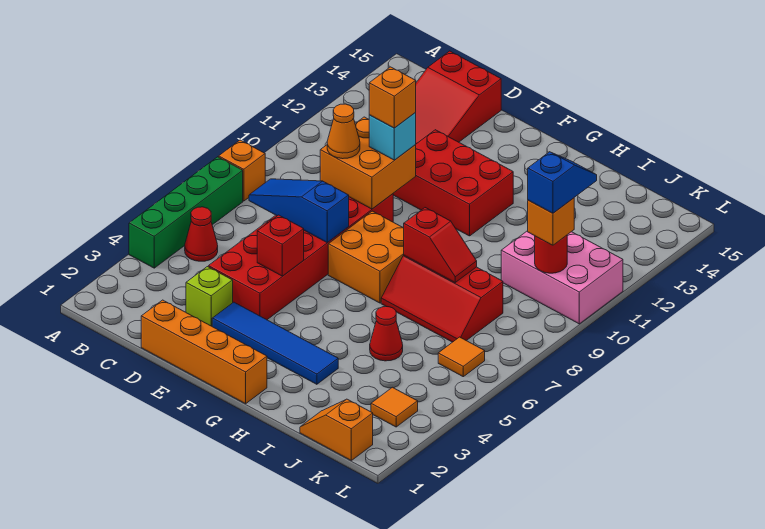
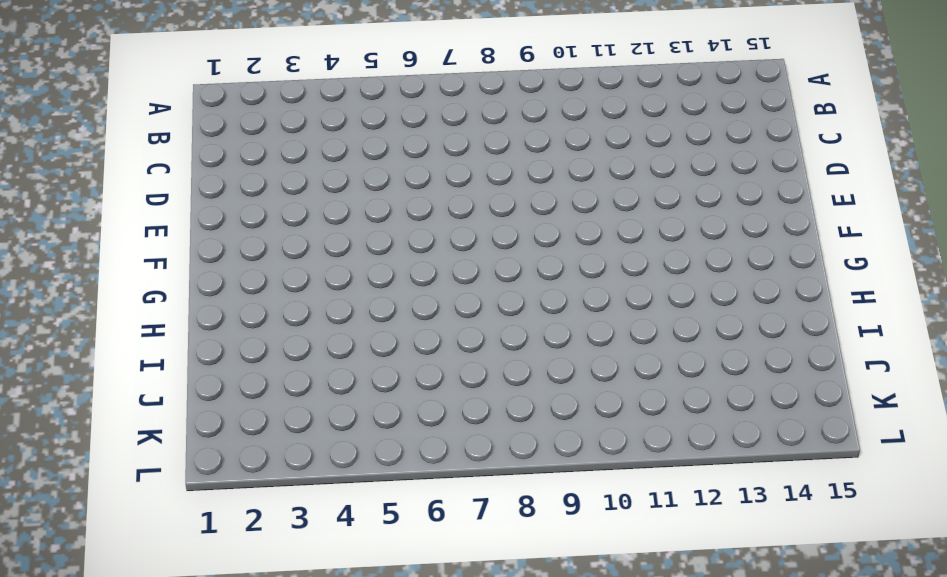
none -> green 1x4 brick [129,157,243,268]
none -> orange 1x1 brick [219,140,265,201]
none -> red 1x1 cone [185,207,218,261]

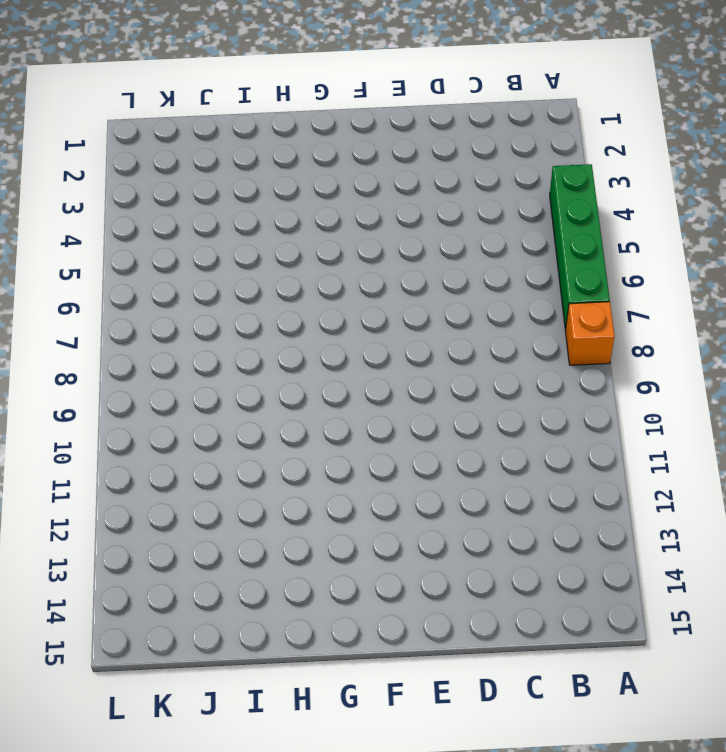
none -> red 1x1 cone [185,207,218,261]
none -> red 2x3 slope [415,51,501,144]
none -> orange 1x4 brick [141,300,267,404]

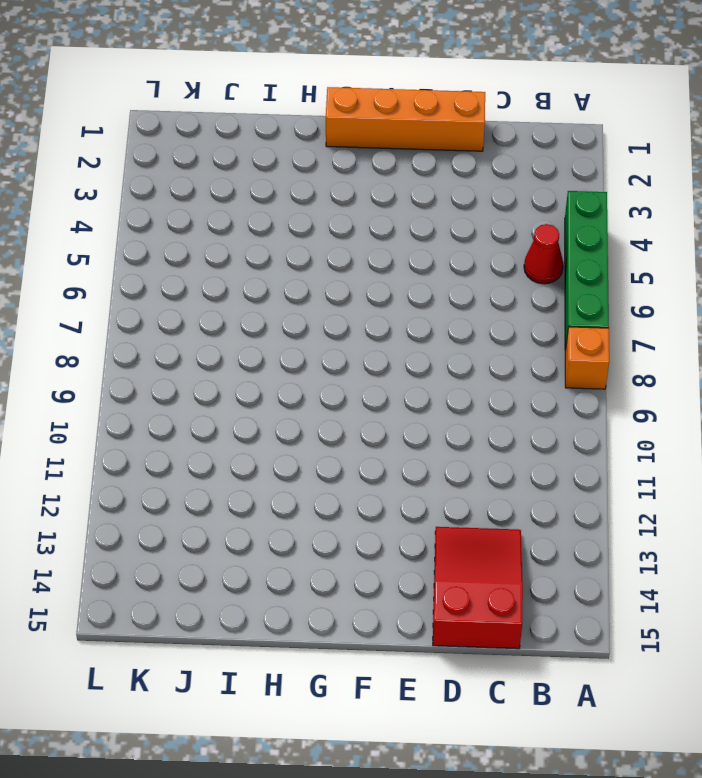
none -> lime 1x1 brick [186,267,233,326]
none -> red 2x6 brick [208,194,393,320]
none -> blue 1x4 tile [212,302,338,384]

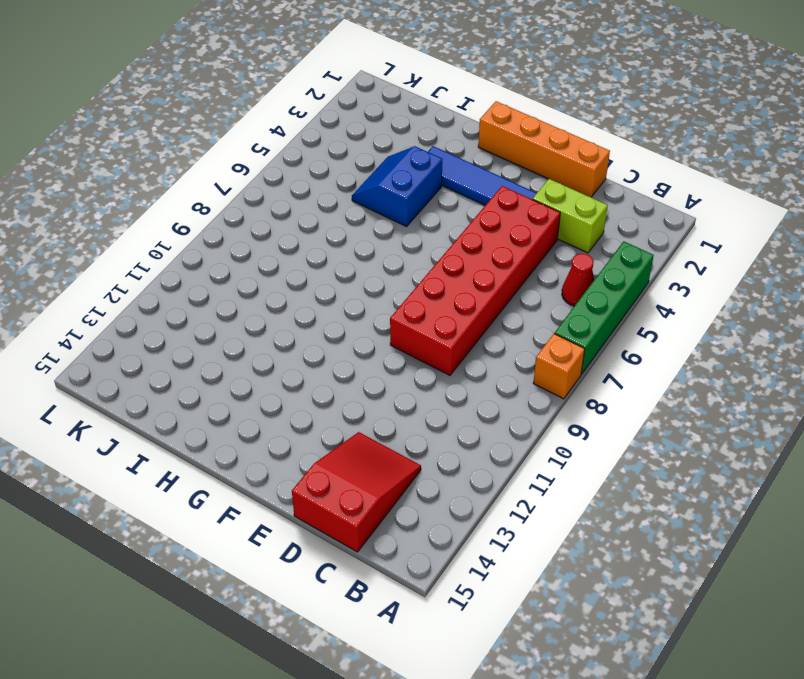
lime 1x2 brick [532,179,608,253] -> lime 1x1 brick [186,267,233,326]
blue 2x2 slope [352,146,442,227] -> red 1x1 cone [370,307,403,361]
none -> red 2x3 brick [393,130,513,236]
none -> orange 2x2 brick [328,211,404,303]
none -> red 2x3 slope [381,255,503,342]

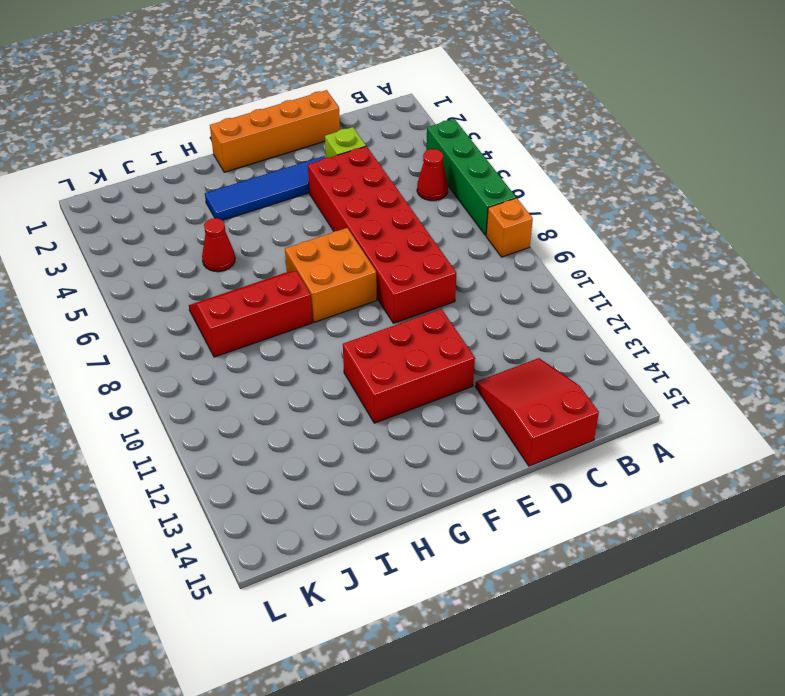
none -> orange 1x2 slope [300,399,373,460]
none -> pink 2x3 brick [501,231,623,324]
none -> orange 1x1 tile [371,387,418,427]

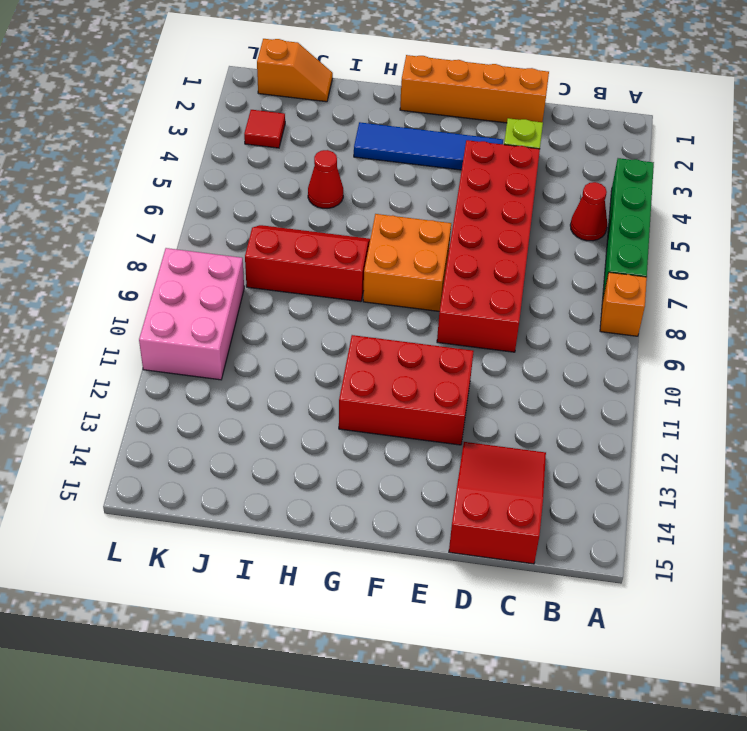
red 1x1 tile [244,110,285,148] -> orange 1x1 tile [371,387,418,427]
pink 2x3 brick [139,248,244,380] -> pink 2x3 brick turned to [501,231,623,324]
none -> orange 1x1 tile [438,337,485,377]
none -> blue 1x3 slope [249,179,349,243]
none -> orange 2x2 brick [320,117,416,209]

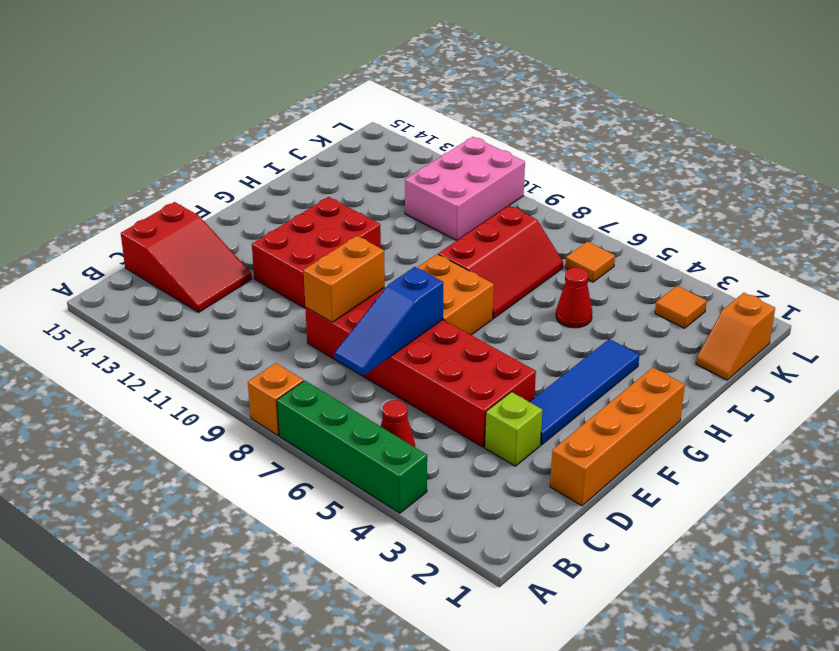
orange 1x2 brick [304,236,385,322] -> orange 2x2 brick [320,117,416,209]
none -> red 1x1 brick [257,215,304,276]
none -> red 1x2 slope [404,208,477,282]
none -> red 1x1 round brick [535,235,567,273]

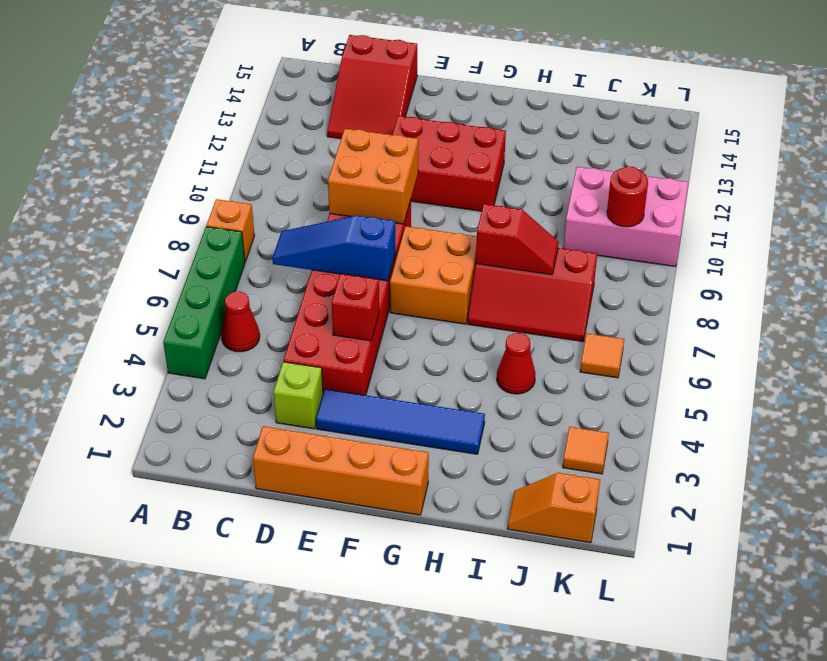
none -> orange 1x1 cone [327,104,360,159]
none -> cyan 1x1 brick [369,113,416,160]
none -> orange 1x1 brick [528,198,574,245]

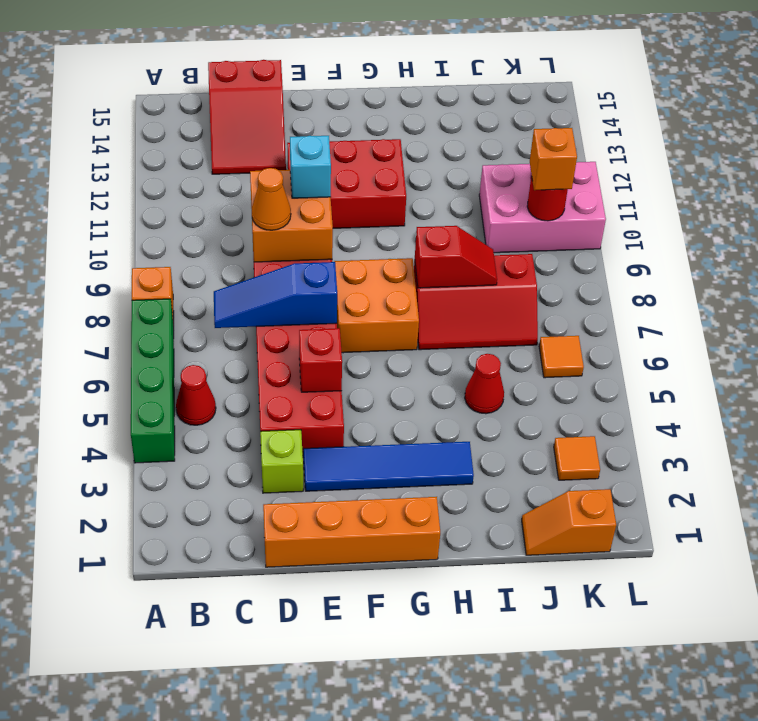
none -> orange 1x1 brick [369,67,416,128]
none -> blue 1x2 slope [528,152,597,213]

